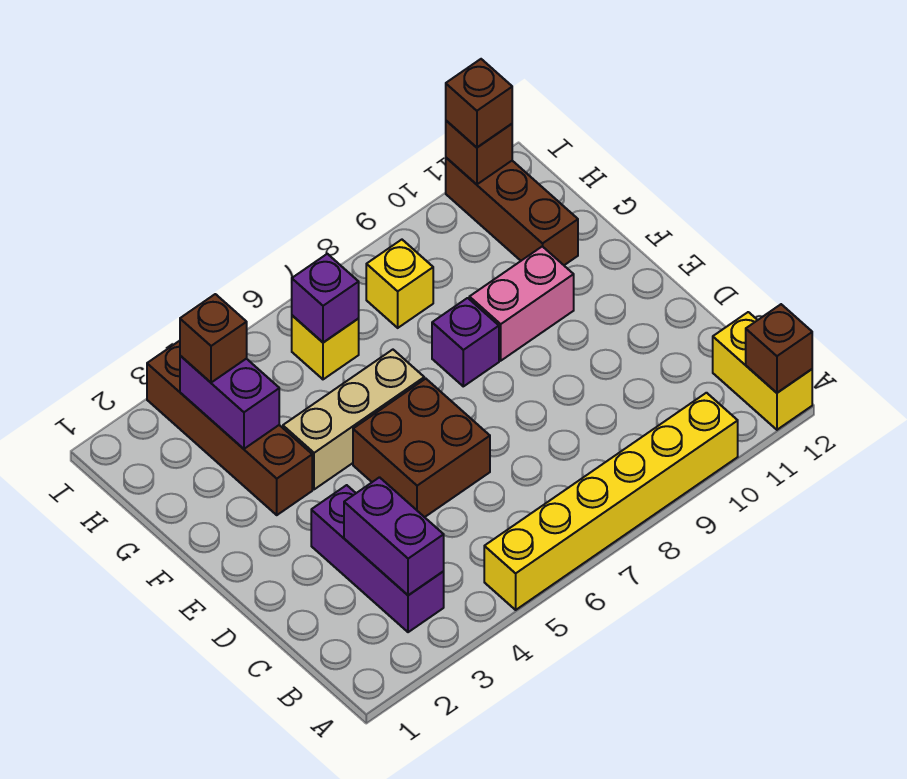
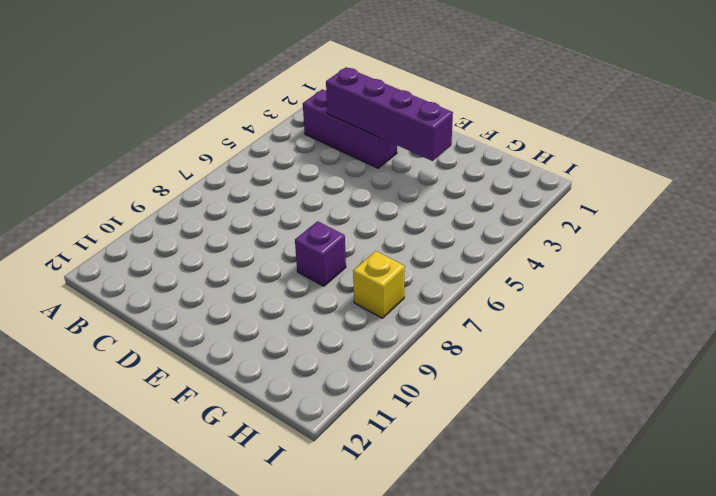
purple 1x4 brick [326,67,453,161] -> purple 1x2 brick [344,477,444,595]
none -> yellow 1x6 brick [484,393,738,610]
none -> yellow 1x2 brick [713,312,812,430]
none -> brown 2x2 brick [353,379,490,517]

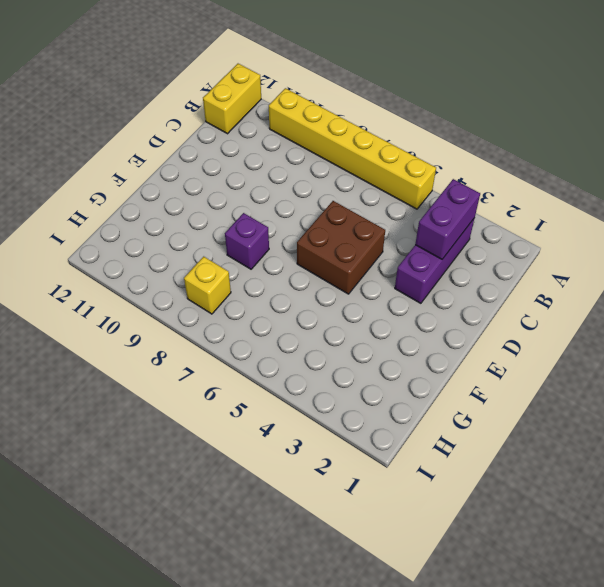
none -> brown 1x4 brick [147,341,312,515]
none -> tan 1x3 brick [283,350,424,489]
none -> pink 1x2 brick [469,246,574,361]

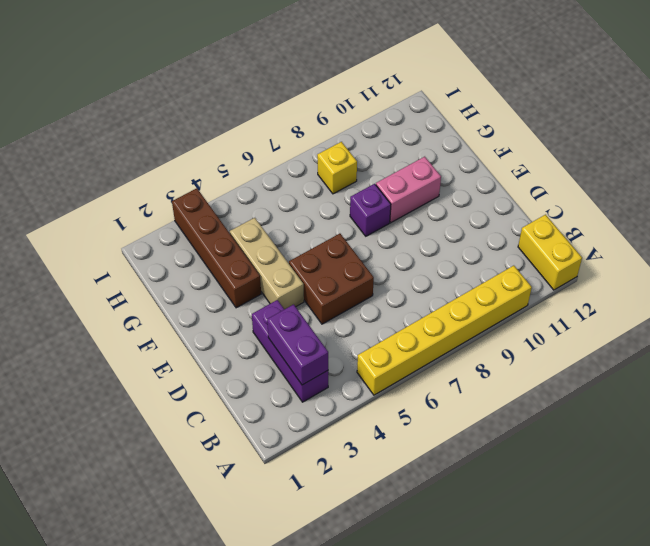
tan 1x3 brick [230,218,304,309] -> tan 1x3 brick turned to [283,350,424,489]
none -> brown 1x3 brick [446,158,578,265]
none -> yellow 1x1 brick [292,315,359,379]
none -> brown 1x1 brick [746,304,812,393]

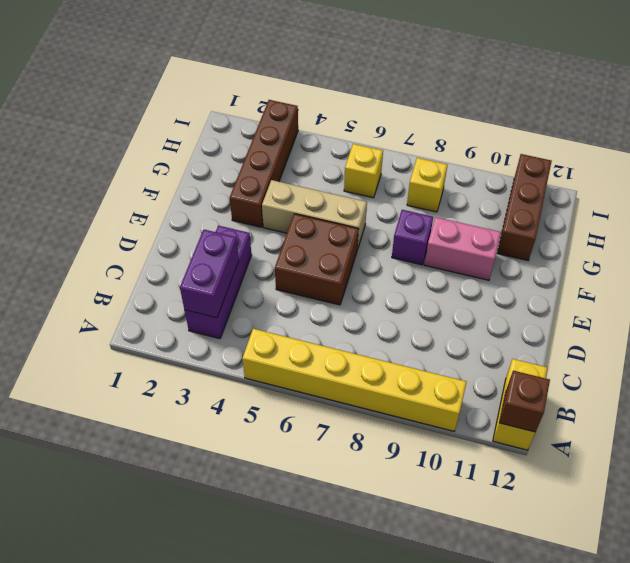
none -> purple 1x2 brick [180,356,279,449]
none -> purple 1x1 brick [292,254,359,343]
none -> brown 1x1 brick [446,121,512,184]

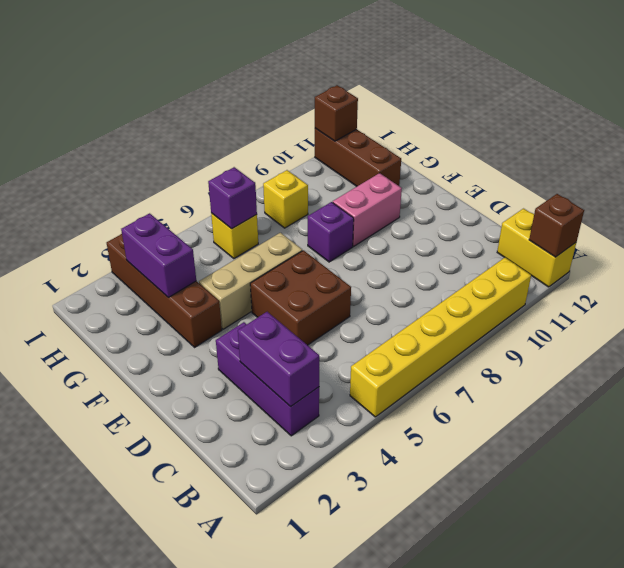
none -> brown 1x1 brick [180,294,247,383]
none -> brown 1x1 brick [446,59,512,147]

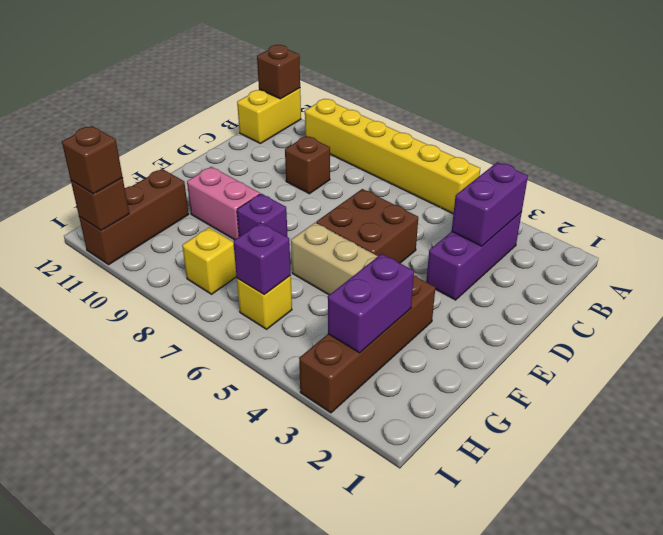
brown 1x1 brick [285,136,330,194] -> brown 1x1 brick moved to [180,294,247,383]

